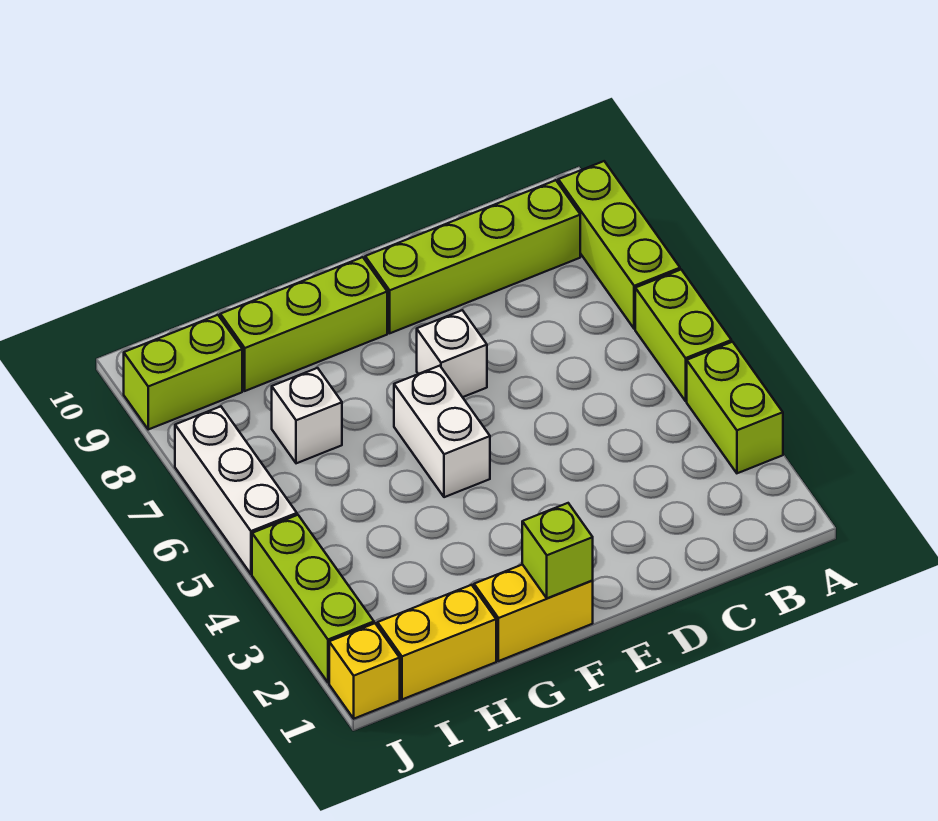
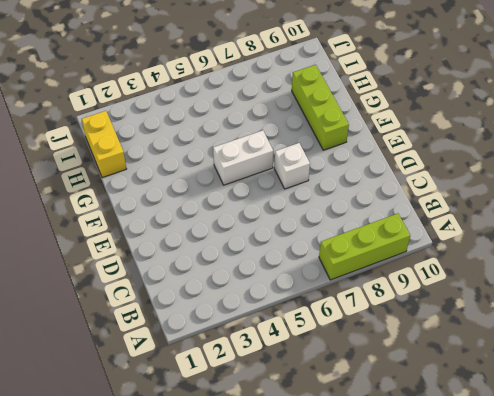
none -> lime 1x2 brick [687,342,783,473]
none -> lime 1x2 brick [635,270,731,401]
none -> lime 1x4 brick [365,180,580,333]

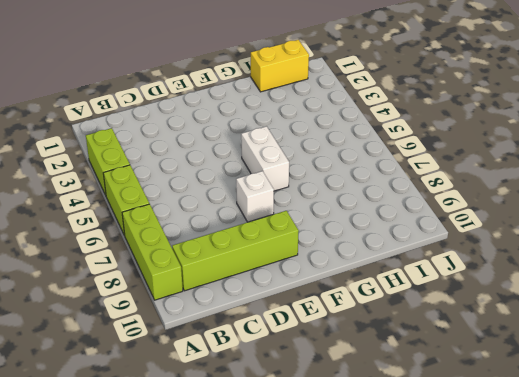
none -> yellow 1x2 brick [474,564,593,661]
none -> lime 1x3 brick [220,257,387,391]
none -> white 1x1 brick [272,368,342,463]

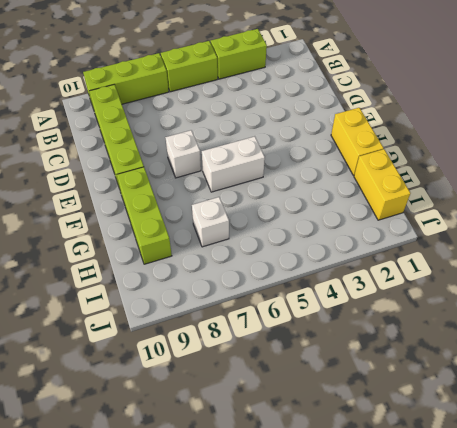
none -> lime 1x2 brick [124,315,242,429]
none -> yellow 1x1 brick [329,623,400,719]
none -> lime 1x3 brick [252,515,374,683]

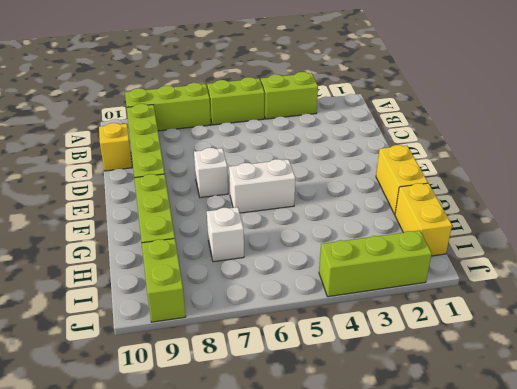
yellow 1x1 brick [99,123,132,171] -> yellow 1x1 brick moved to [329,623,400,719]
none -> white 1x3 brick [175,406,297,574]
none -> lime 1x1 brick [522,503,593,598]

